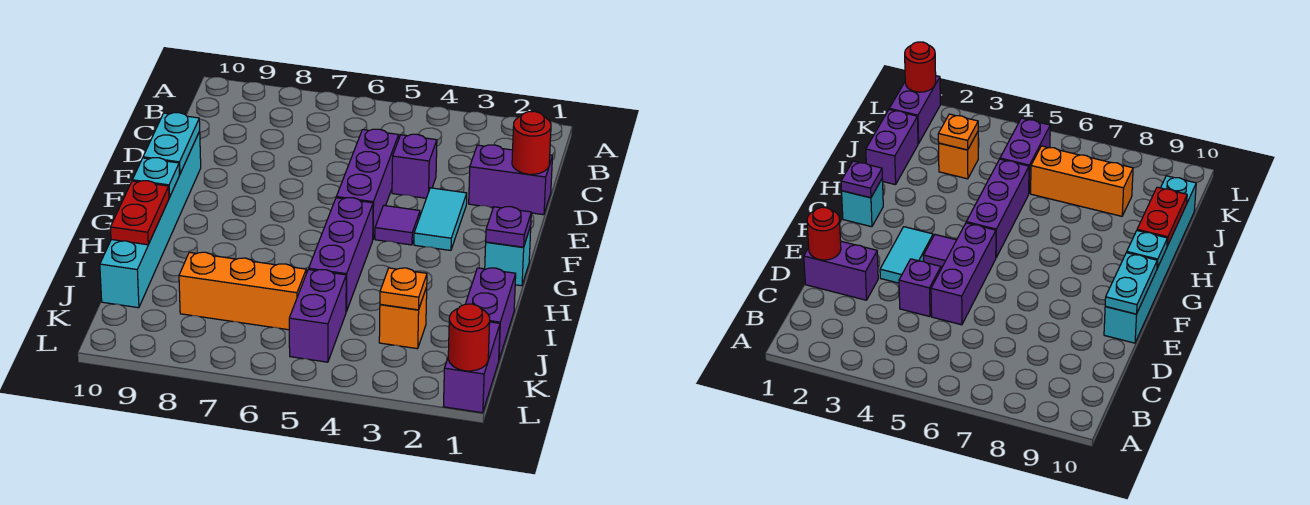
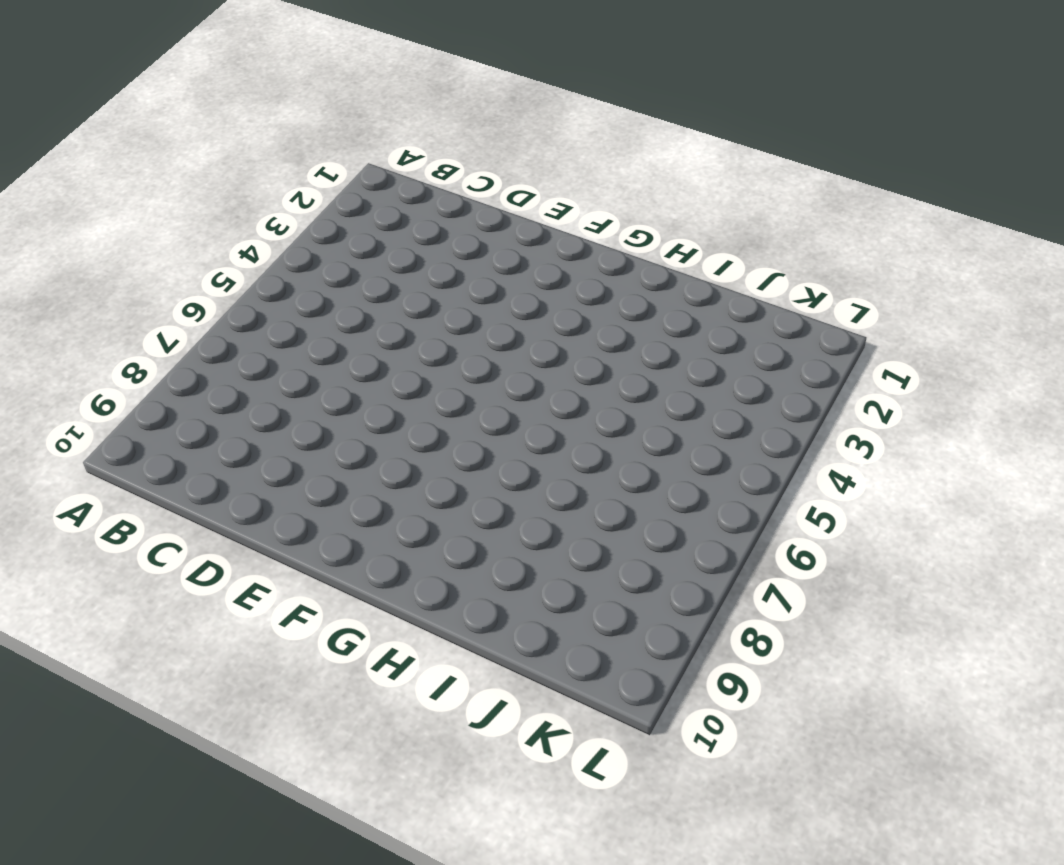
none -> purple 1x2 brick [469,145,553,215]
none -> purple 1x1 brick [392,134,437,198]
none -> purple 1x3 brick [336,129,399,238]

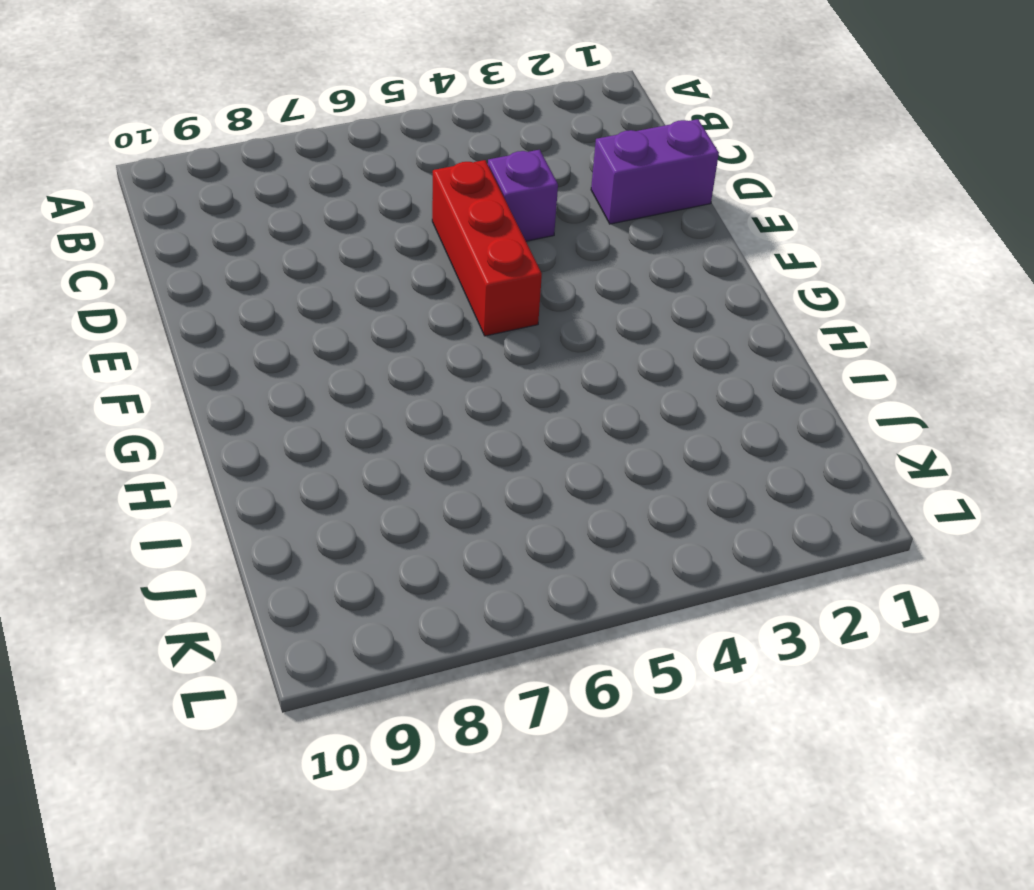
red 1x3 brick [432,160,542,336] -> purple 1x3 brick [336,129,399,238]
none -> cyan 1x2 tile [414,188,467,250]
none -> cyan 1x6 brick [100,132,201,308]
none -> purple 1x1 tile [375,206,420,245]

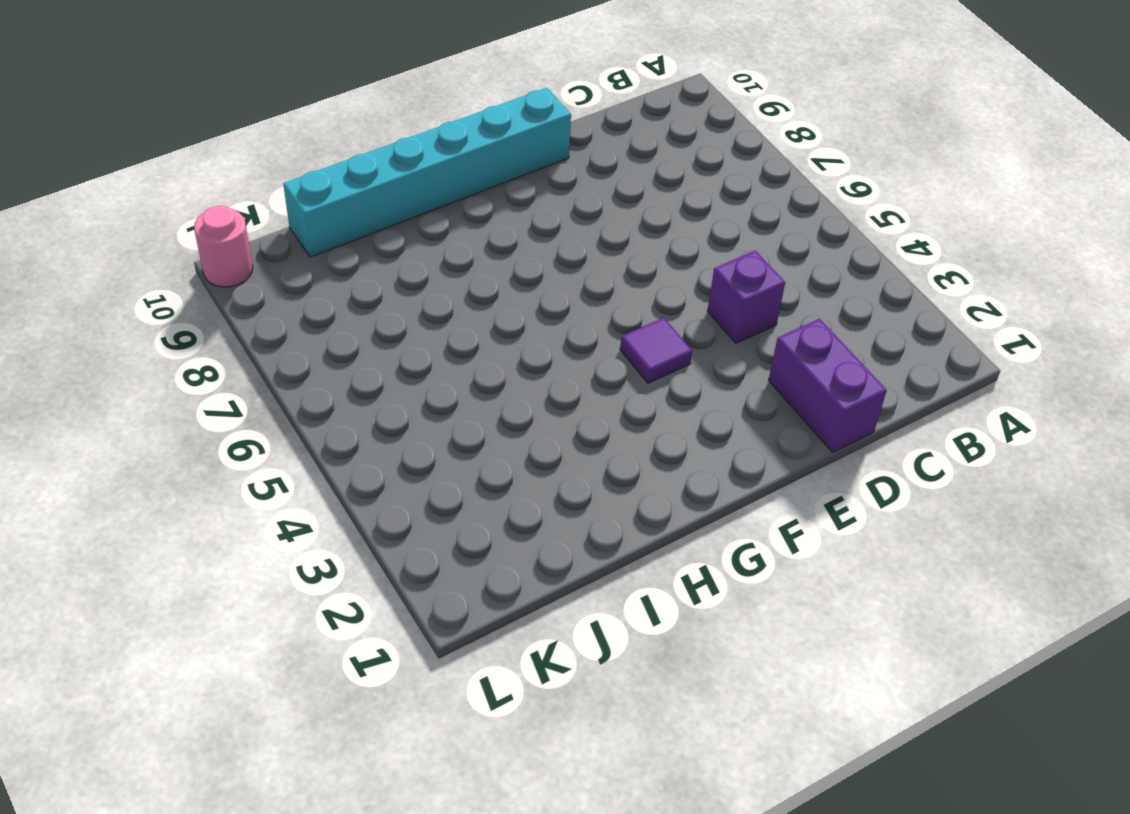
pink 1x1 round brick [194,206,253,287] -> none
none -> purple 1x3 brick [336,129,399,238]
none -> cyan 1x2 tile [414,188,467,250]
none -> cyan 1x1 brick [485,226,531,286]

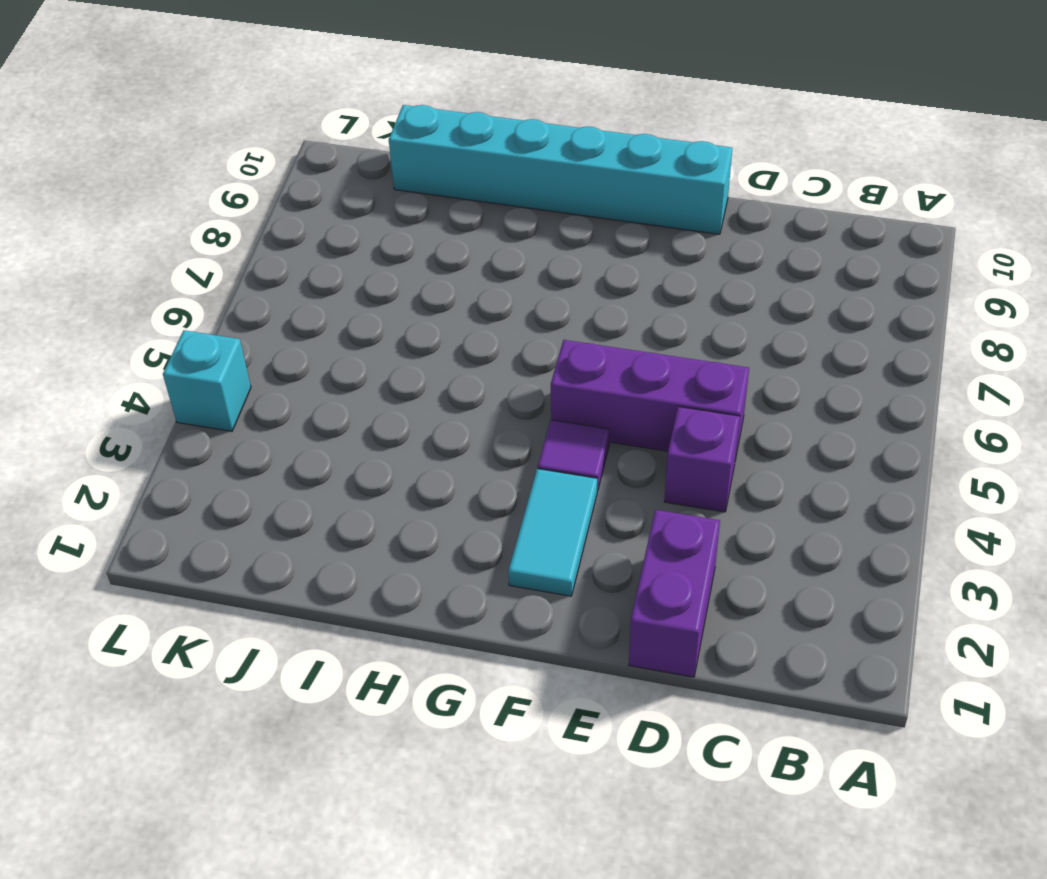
cyan 1x2 tile [508,469,597,596] -> cyan 1x2 tile turned to [414,188,467,250]
cyan 1x1 brick [163,330,251,431] -> cyan 1x1 brick moved to [485,226,531,286]
none -> purple 1x3 brick [309,198,373,312]
none -> purple 1x2 brick [466,268,516,359]
none -> orange 1x1 brick [379,288,427,349]

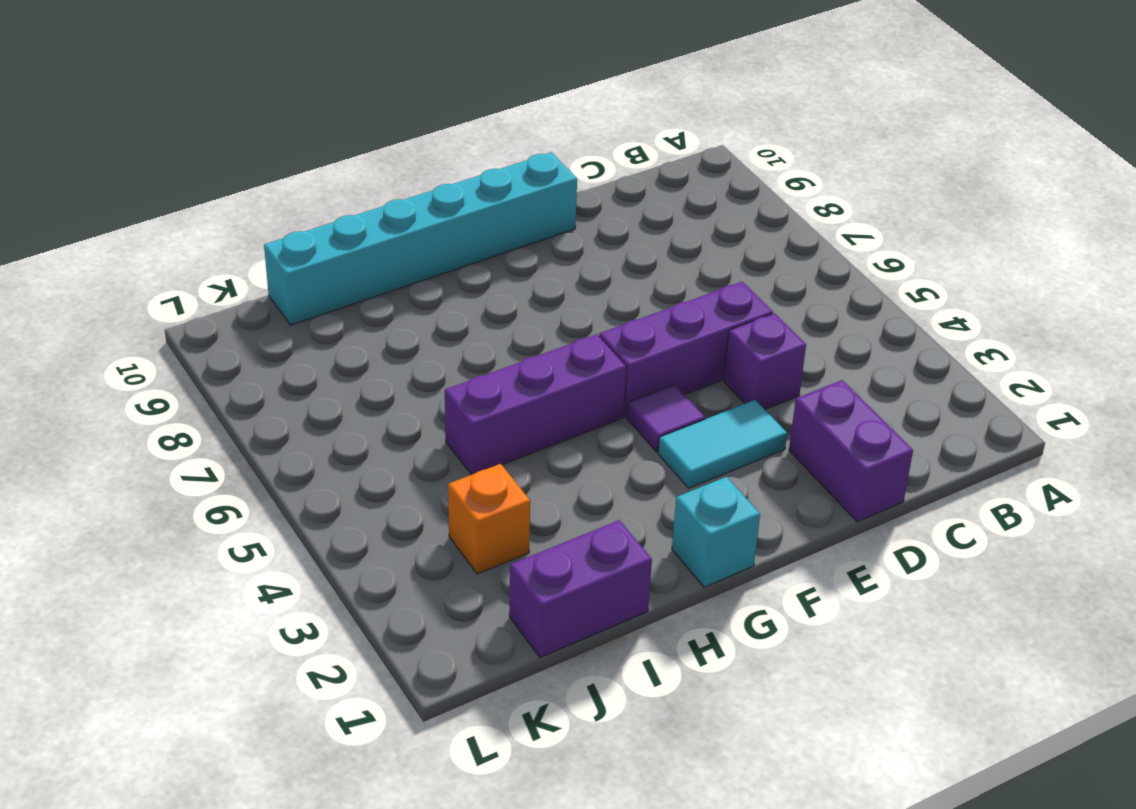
none -> purple 1x2 brick [289,269,346,362]
none -> orange 1x3 brick [179,252,306,330]
none -> purple 1x2 brick [443,322,500,413]

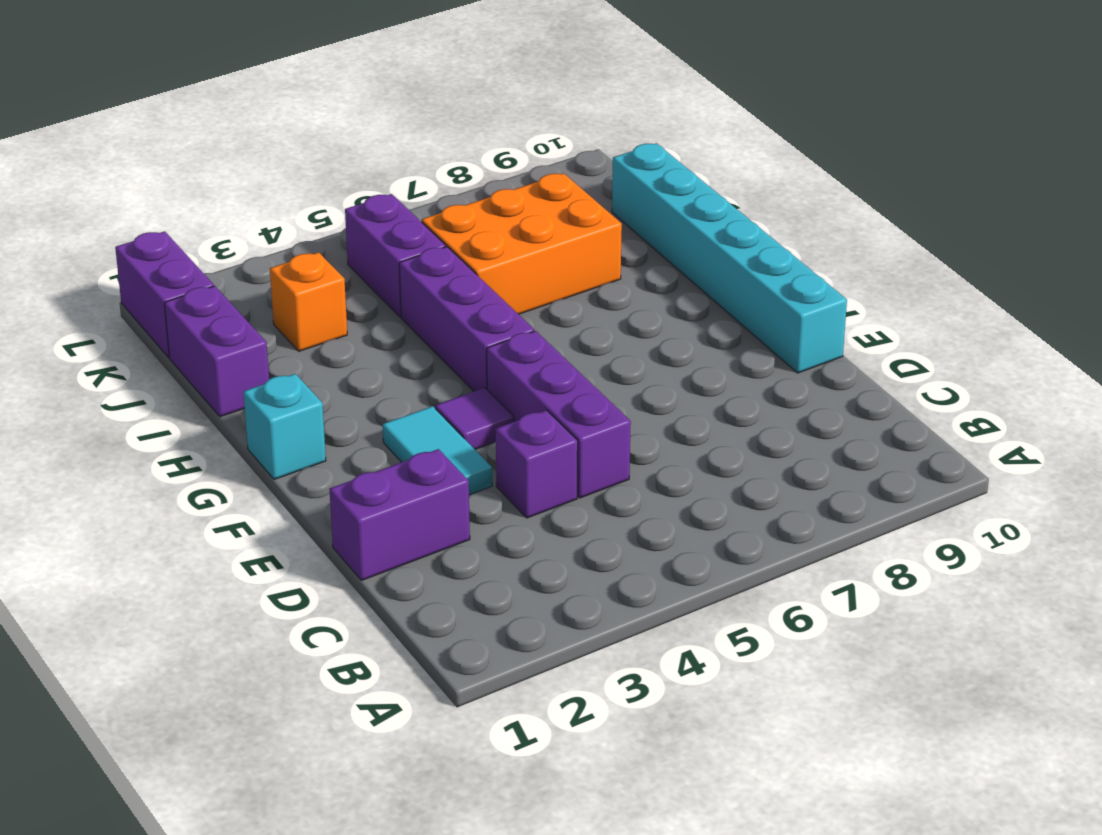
orange 2x3 brick [422,173,622,314] -> orange 1x3 brick [179,252,306,330]
none -> red 1x1 round brick [512,111,551,174]
none -> cyan 1x2 plate [143,113,200,174]
none -> purple 1x1 plate [486,207,531,247]

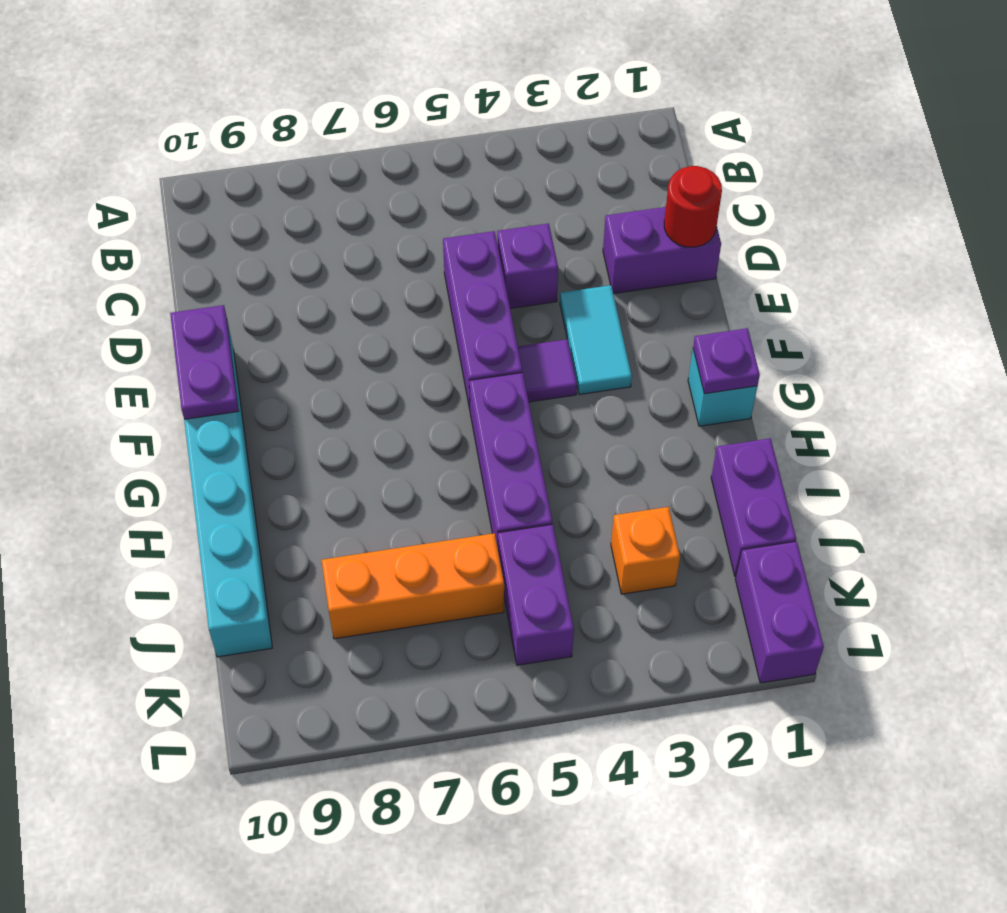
purple 1x2 plate [170,305,239,419] -> cyan 1x2 plate [143,113,200,174]
none -> cyan 1x1 plate [132,158,179,197]
none -> red 1x2 plate [110,181,169,245]
none -> orange 1x1 plate [380,268,427,310]

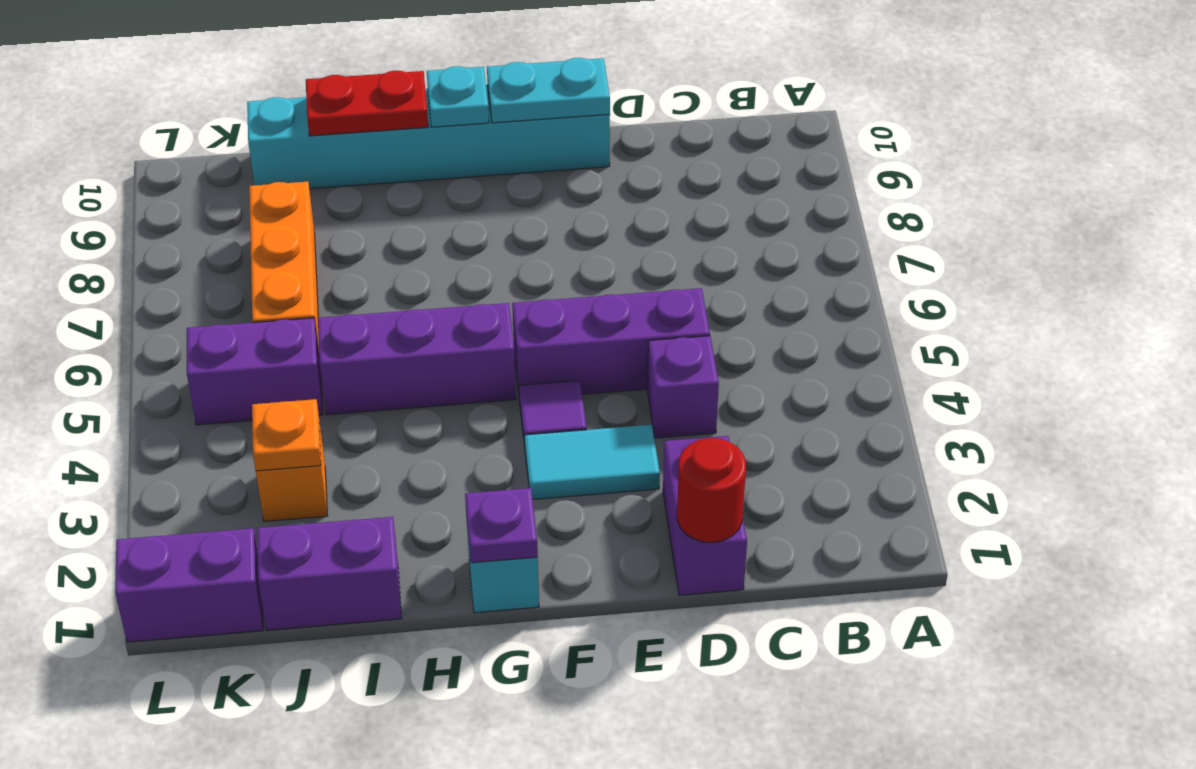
none -> red 1x1 round brick [448,304,490,371]

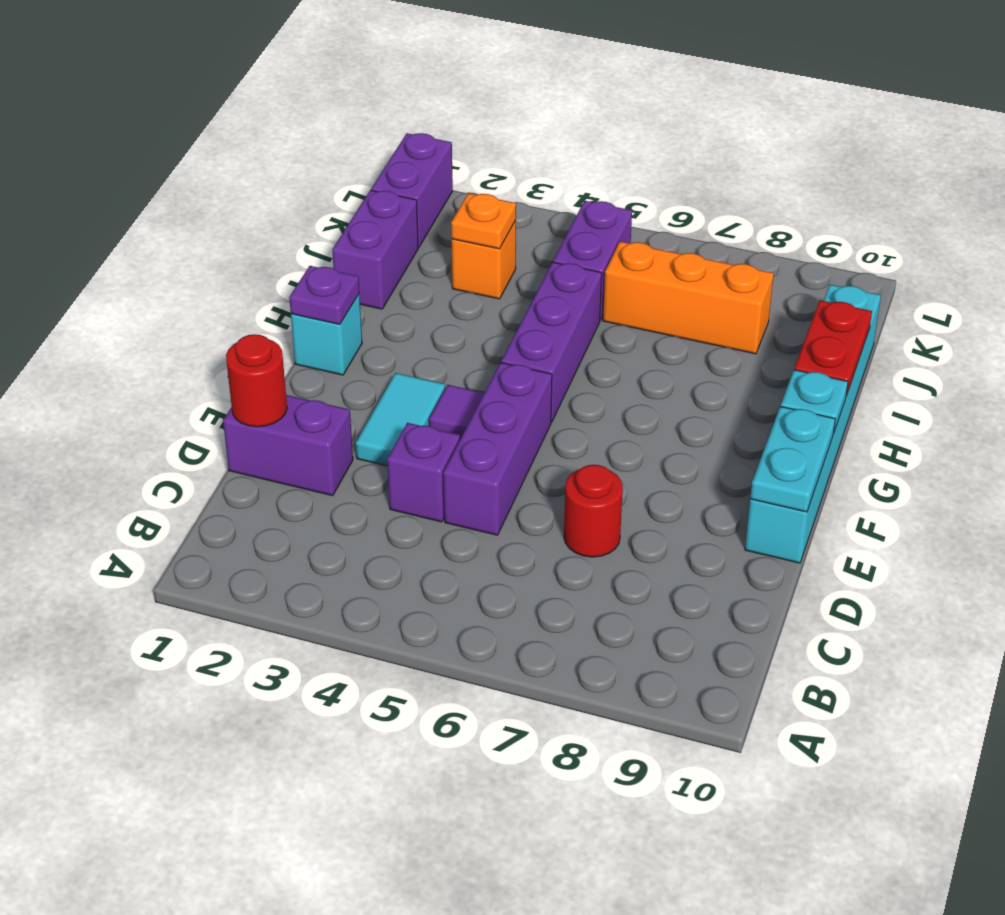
red 1x1 round brick [564,465,623,557] -> red 1x1 round brick moved to [448,304,490,371]

